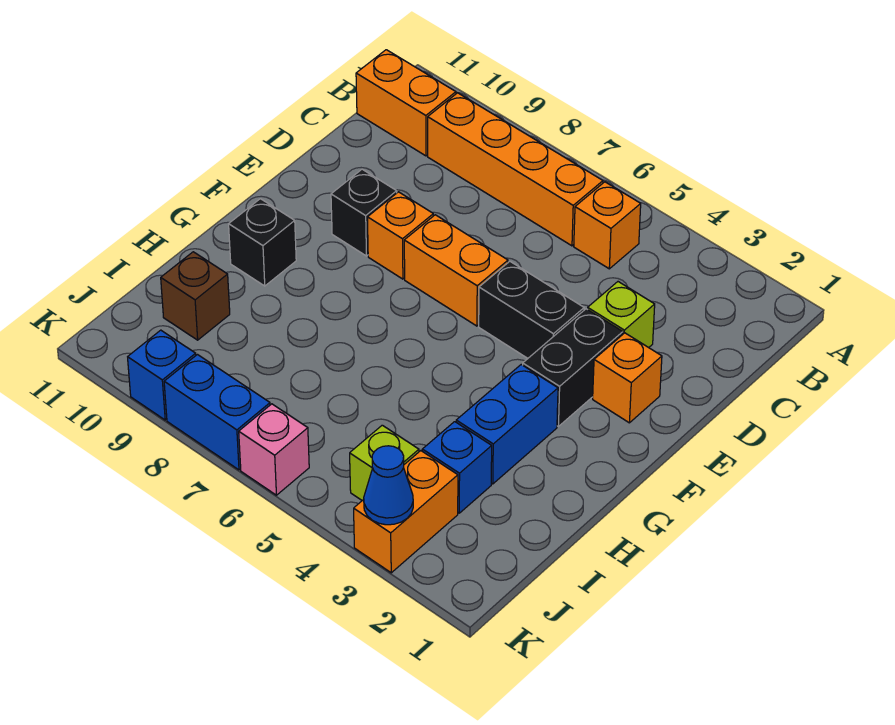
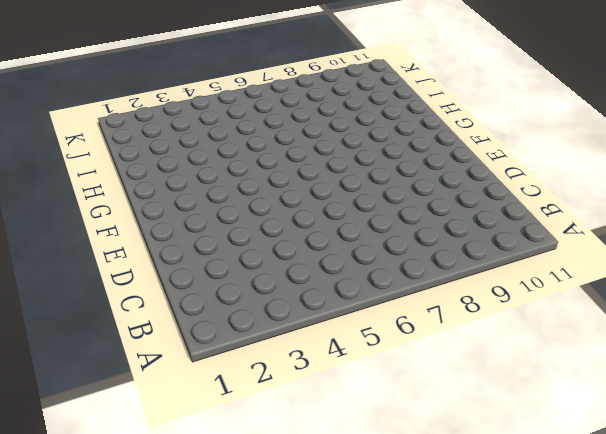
none -> orange 1x1 brick [574,182,641,269]
none -> orange 1x4 brick [428,93,603,246]
none -> orange 1x2 brick [356,50,456,156]

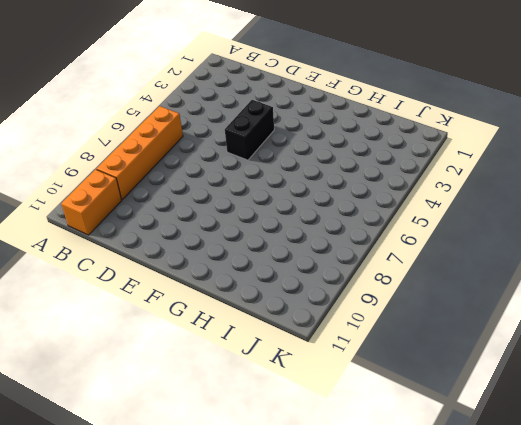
none -> orange 1x1 brick [574,182,641,269]
none -> lime 1x1 brick [588,282,655,348]
none -> orange 1x1 brick [593,333,662,423]

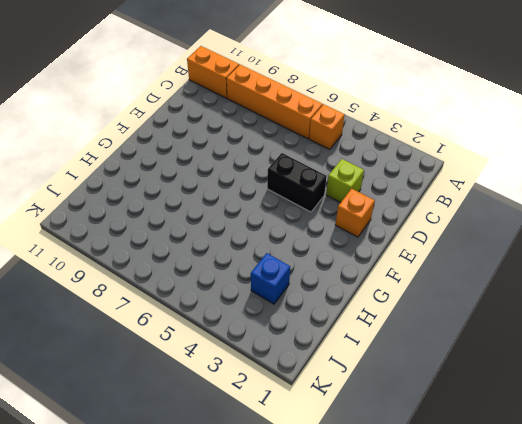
none -> black 1x2 brick [523,309,623,426]
none -> orange 1x2 brick [404,215,508,326]
none -> orange 1x1 brick [367,192,433,279]

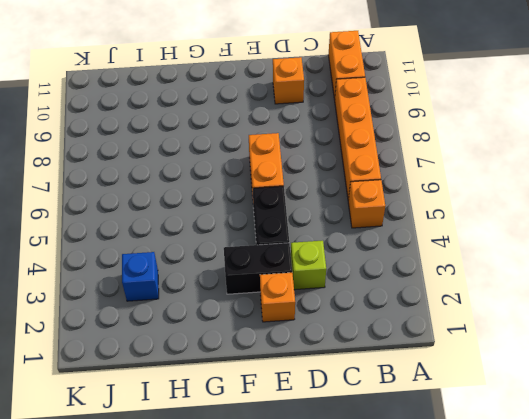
orange 1x1 brick [273,57,304,104] -> orange 1x1 brick moved to [367,192,433,279]
none -> black 1x1 brick [331,169,397,256]
none -> blue 1x2 brick [456,365,558,484]
none -> black 1x1 brick [229,199,296,286]

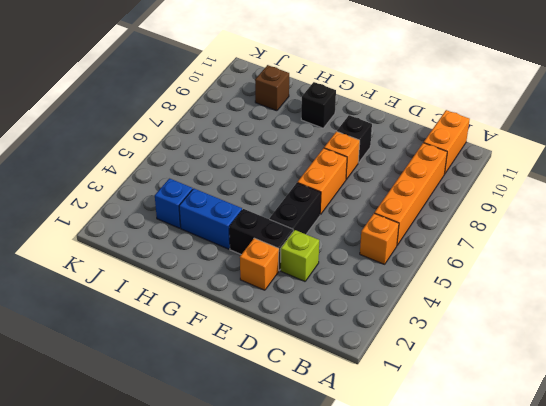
none -> orange 1x2 brick [354,451,458,573]
none -> lime 1x1 brick [350,425,419,500]
none -> pink 1x1 brick [239,404,309,495]

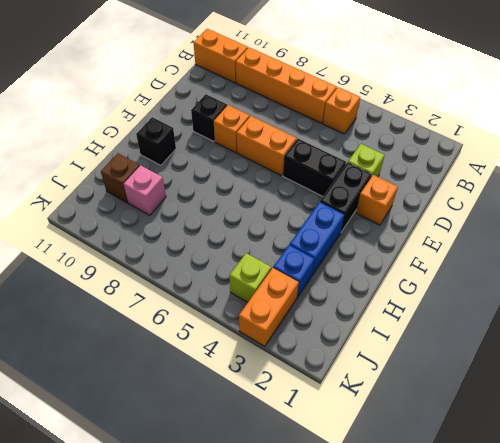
pink 1x1 brick [124,165,166,215] -> pink 1x1 brick moved to [239,404,309,495]
none -> blue 1x2 brick [164,355,270,470]
none -> blue 1x1 brick [128,330,196,420]
none -> blue 1x1 cone [364,446,413,525]

